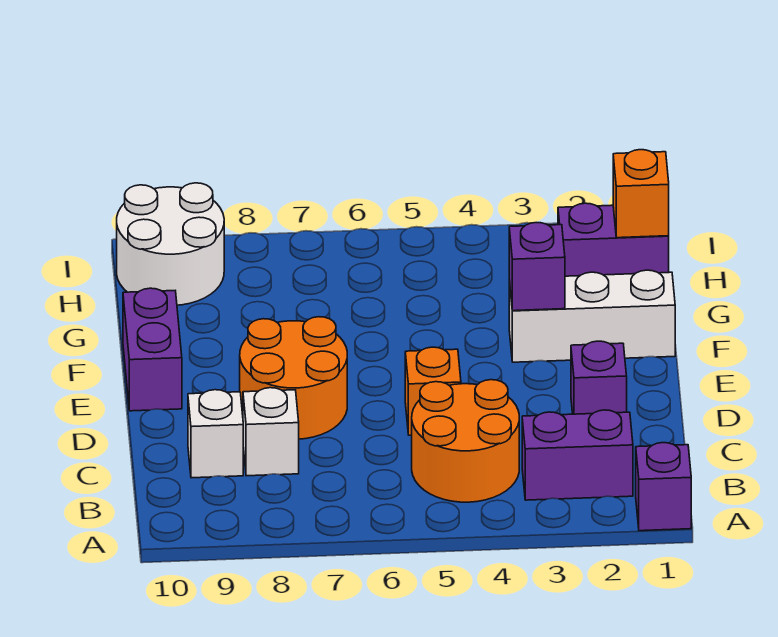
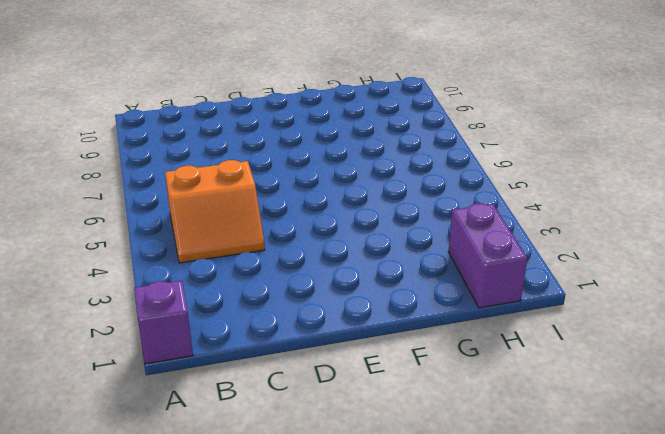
orange 2x2 slope [165,160,265,263] -> orange 2x2 round brick [412,380,519,502]
none -> purple 1x2 brick [522,410,633,500]
none -> white 1x1 brick [243,388,299,476]
none -> white 1x1 brick [188,390,243,478]

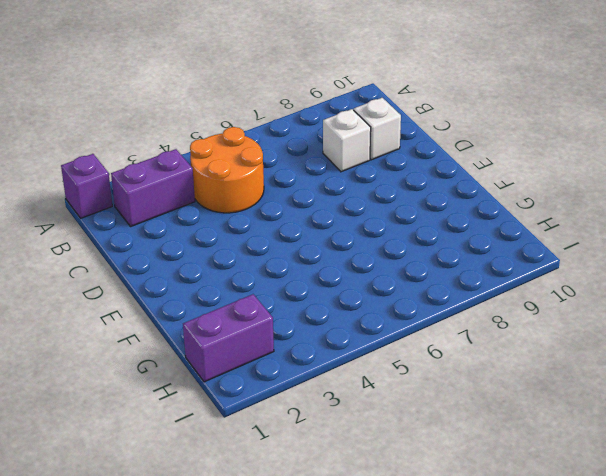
none -> purple 1x1 brick [571,341,627,414]
none -> orange 1x1 brick [405,347,461,435]
none -> orange 2x2 round brick [240,317,347,439]

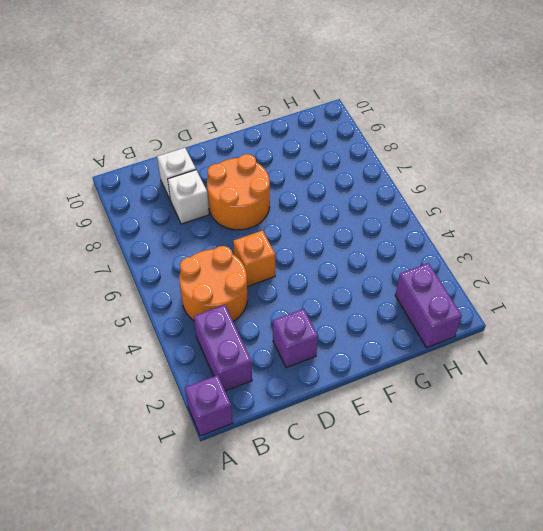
none -> purple 1x2 brick [123,288,182,411]
none -> white 1x3 brick [509,270,675,362]
none -> white 2x2 round brick [117,183,224,305]

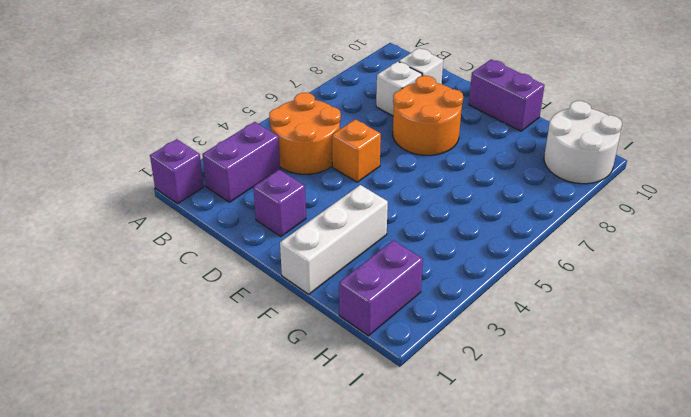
none -> purple 1x1 brick [509,223,565,311]
none -> orange 1x1 brick [613,150,669,238]

